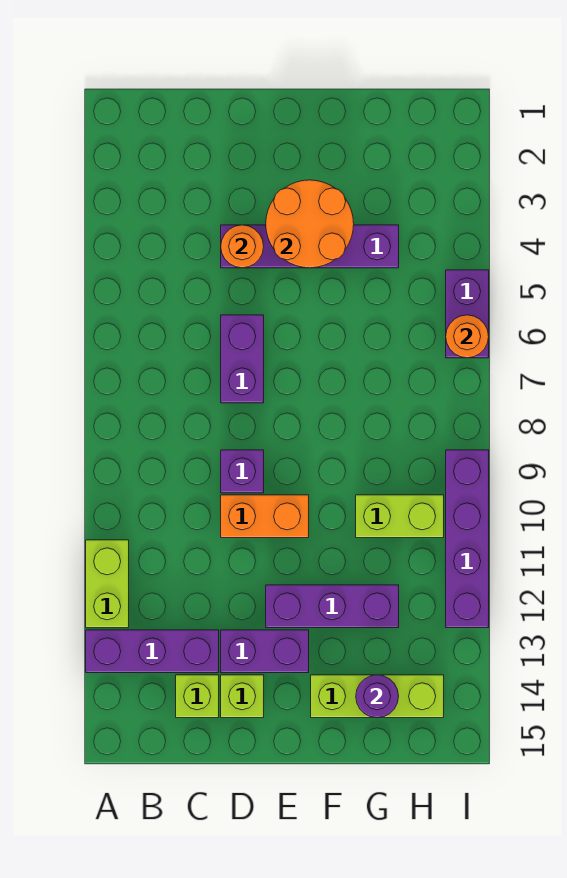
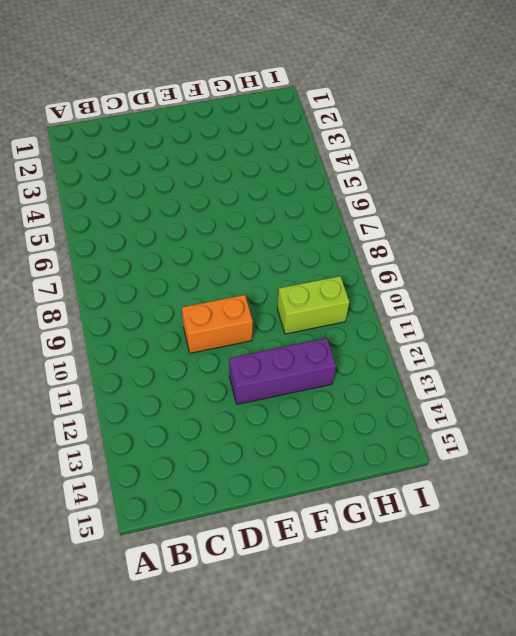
none -> lime 1x2 brick [86,540,129,628]
none -> purple 1x3 brick [86,630,219,673]
none -> lime 1x1 brick [176,675,219,718]

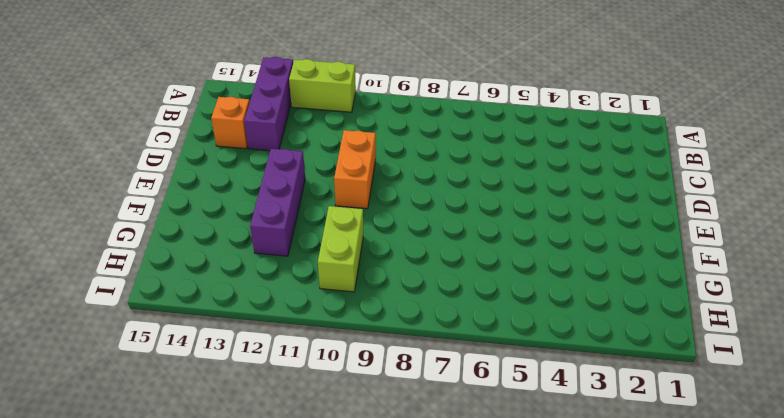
orange 1x1 brick [211,97,250,149] -> lime 1x1 brick [176,675,219,718]
none -> purple 1x4 brick [221,225,399,268]
none -> purple 1x2 brick [221,315,264,403]
none -> purple 1x1 brick [221,450,264,493]

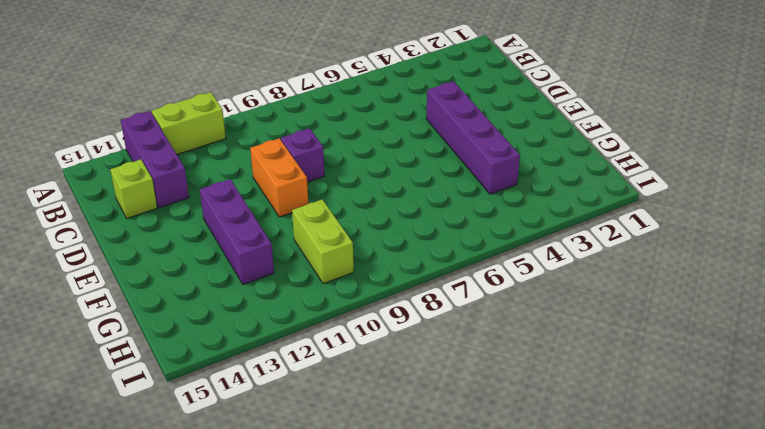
none -> purple 1x2 brick [221,315,264,403]
none -> purple 1x2 brick [221,630,309,673]
none -> lime 1x1 brick [221,675,264,718]

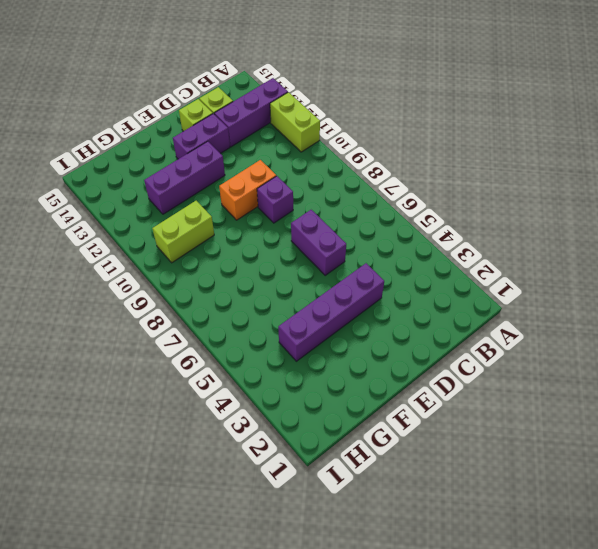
none -> lime 1x3 brick [311,675,444,718]
none -> purple 1x2 brick [446,270,489,358]
none -> purple 1x4 brick [446,450,489,628]

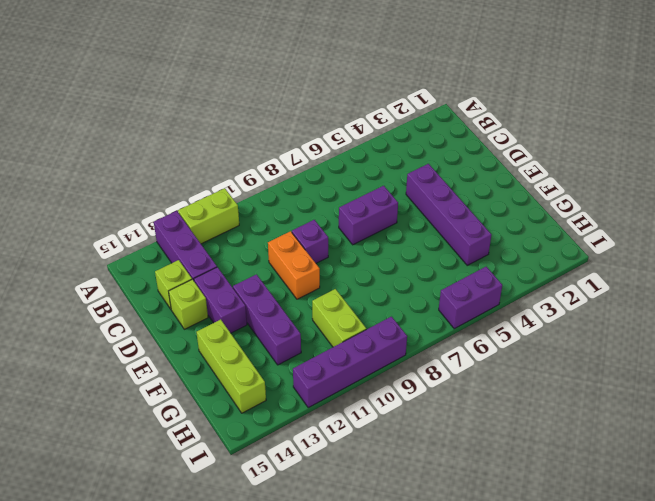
none -> orange 1x1 round brick [221,225,264,268]
none -> orange 2x2 round brick [266,180,354,268]
none -> purple 1x1 round brick [356,675,399,718]

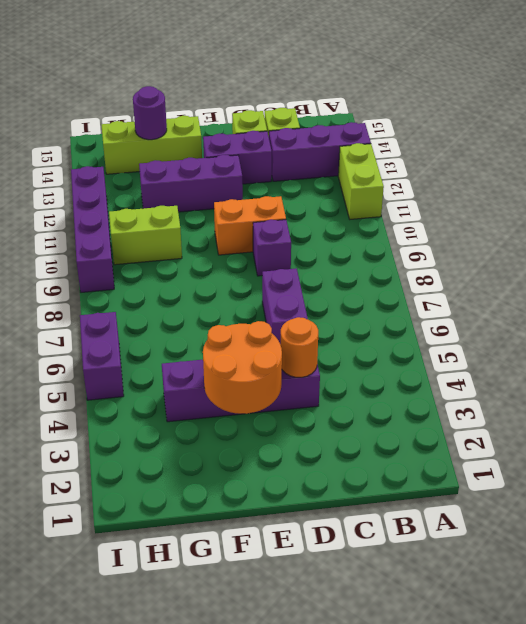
none -> orange 1x1 round brick [446,315,489,358]

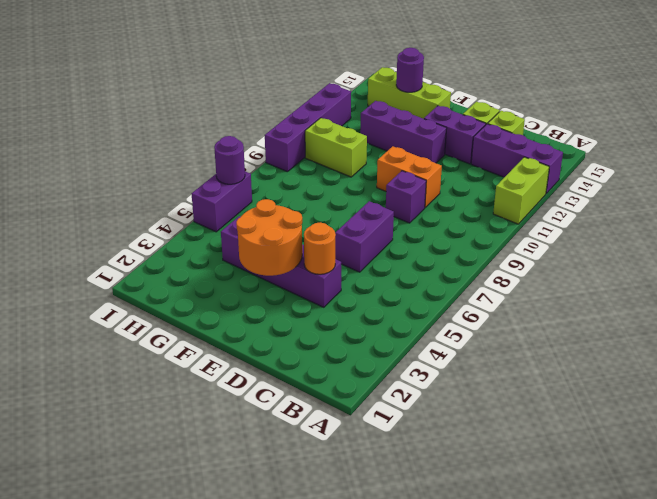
purple 1x1 round brick [214,136,245,184] -> orange 1x1 round brick [446,315,489,358]

